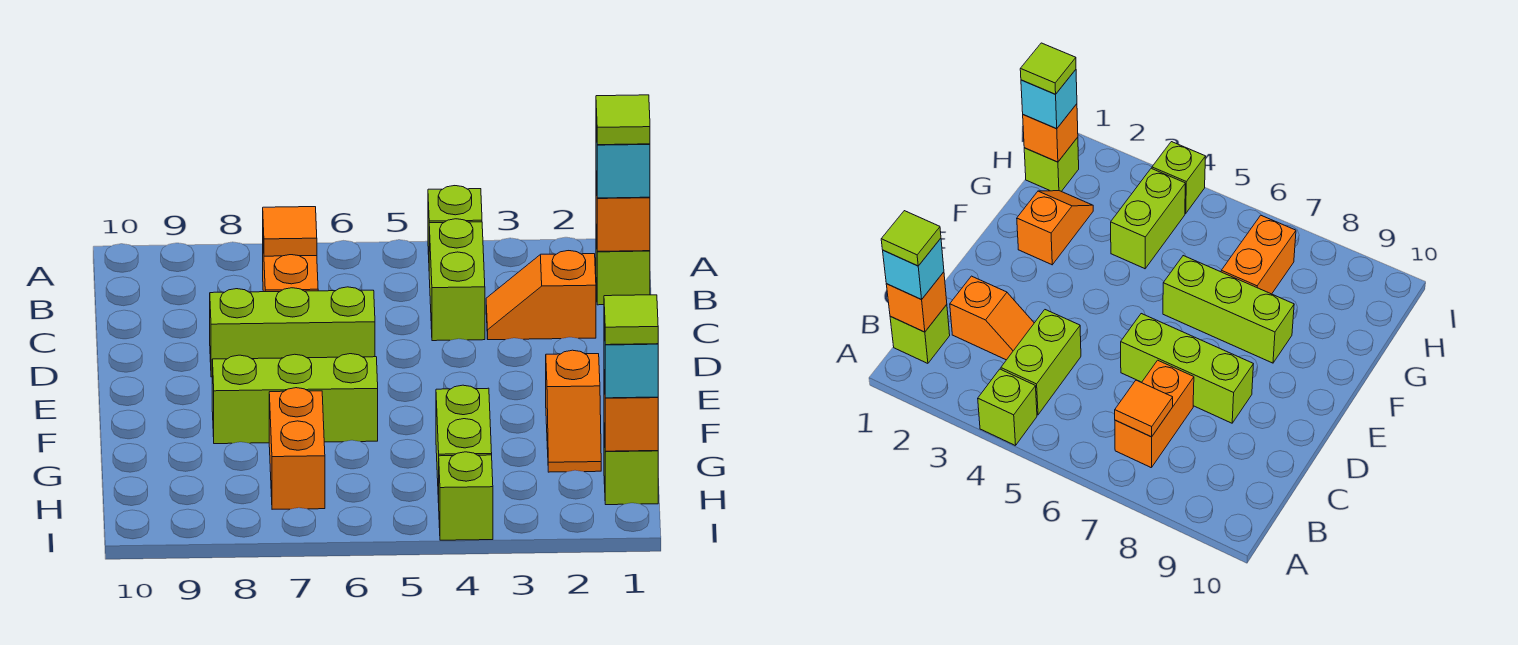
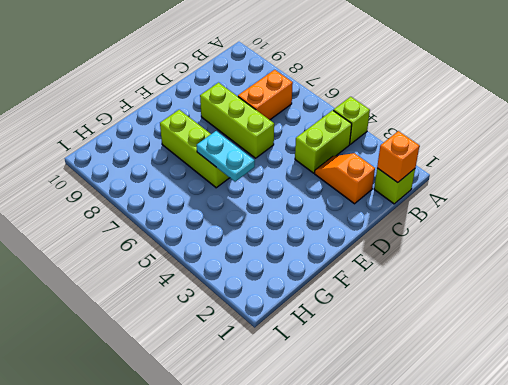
cyan 1x2 plate [197,131,255,182] -> none
none -> orange 1x2 slope [546,350,601,472]
none -> lime 1x2 brick [436,385,492,503]
none -> orange 1x2 brick [269,388,325,509]

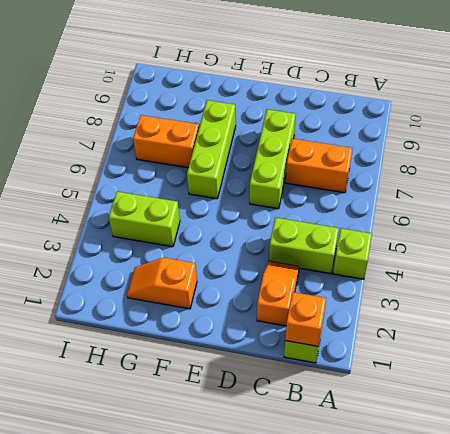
none -> lime 1x1 brick [604,431,658,505]
none -> lime 1x1 brick [439,452,493,540]
none -> orange 1x1 tile [263,207,317,256]

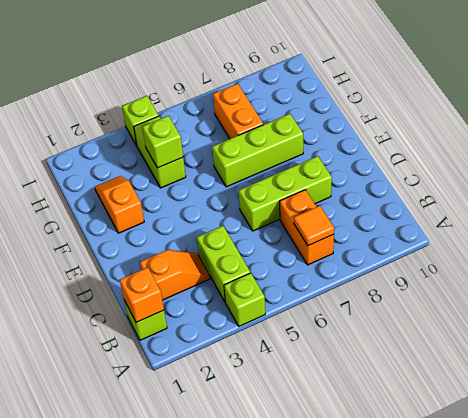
lime 1x1 brick [142,116,183,168] -> lime 1x1 brick moved to [604,431,658,505]
none -> orange 1x1 brick [604,378,658,451]
none -> cyan 1x1 brick [596,126,650,198]
none -> cyan 1x1 brick [604,325,658,398]

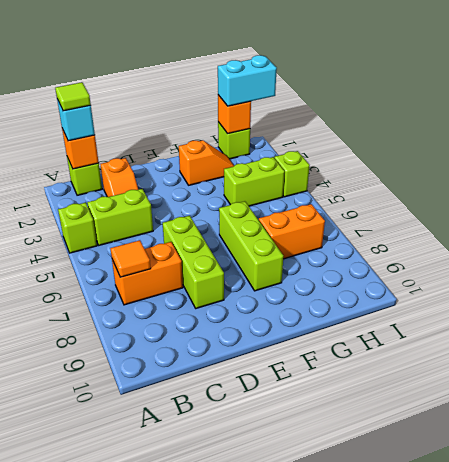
cyan 1x2 brick [218,55,277,106] -> cyan 1x1 brick [604,325,658,398]
none -> lime 1x1 tile [604,295,658,345]

